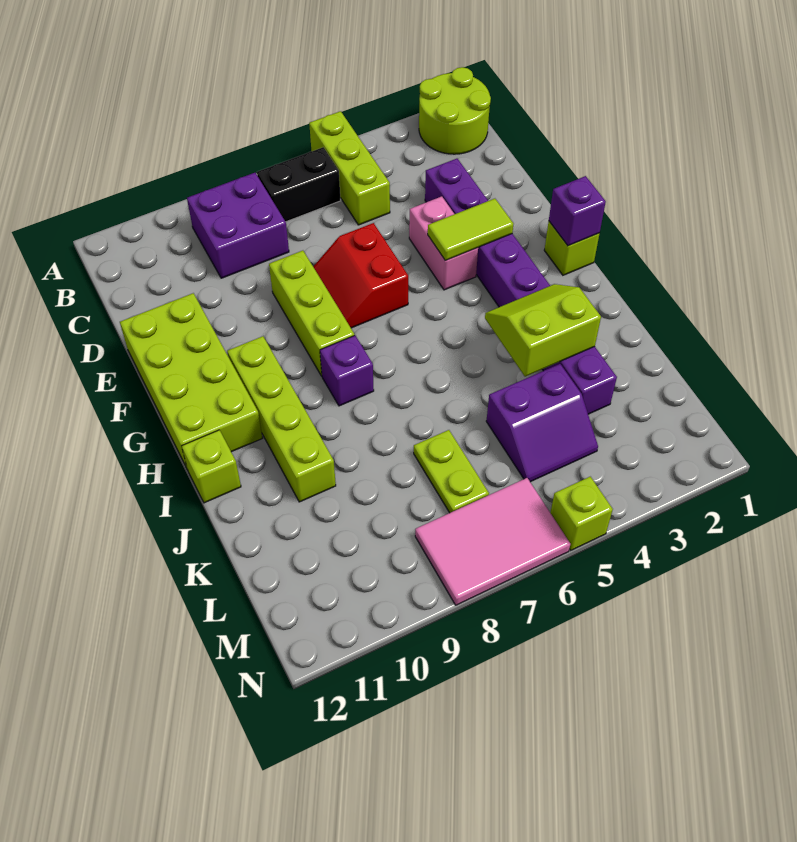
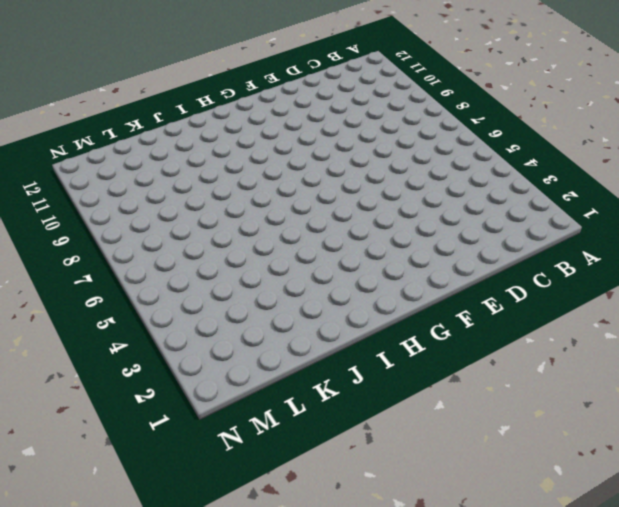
none -> lime 2x2 round brick [419,67,491,154]
none -> lime 1x3 brick [309,111,390,225]
none -> black 1x2 brick [257,147,341,222]

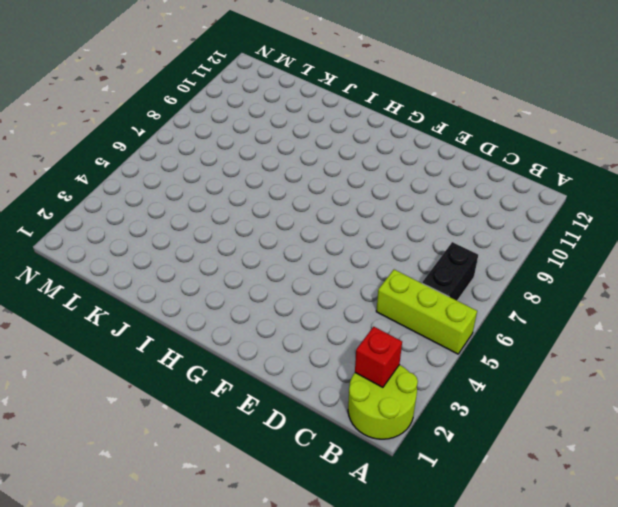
red 1x1 brick [355,327,402,387] -> none
none -> purple 2x2 brick [187,173,289,278]
none -> purple 1x8 brick [425,159,617,414]
none -> pink 1x2 brick [409,196,478,290]

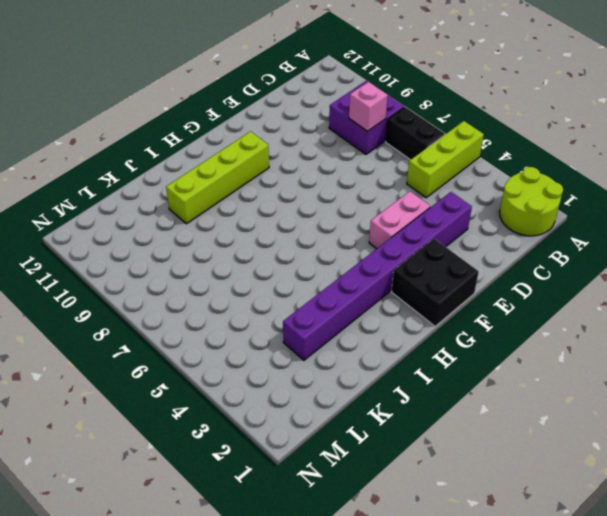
pink 1x1 brick [349,82,388,131] -> none
black 2x2 brick [391,239,479,326] -> lime 1x1 brick [544,222,600,275]
none -> red 2x2 slope [313,223,408,328]
none -> lime 1x3 brick [269,251,354,376]
none -> lime 2x4 brick [120,293,262,470]

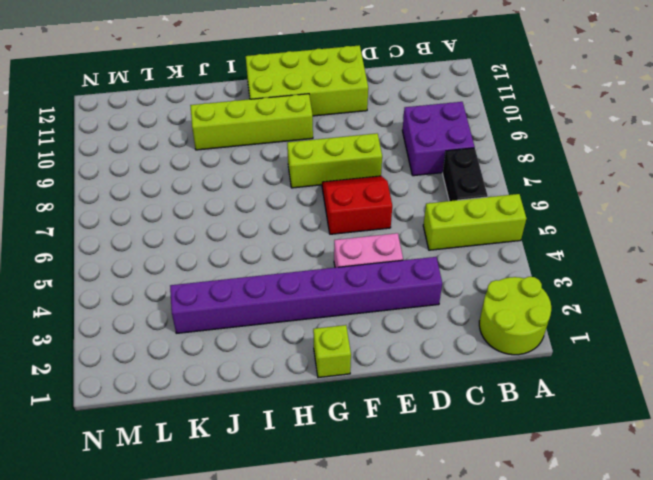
none -> purple 1x1 brick [320,335,374,406]
none -> lime 1x1 brick [182,430,241,503]
none -> purple 2x2 slope [486,364,598,482]

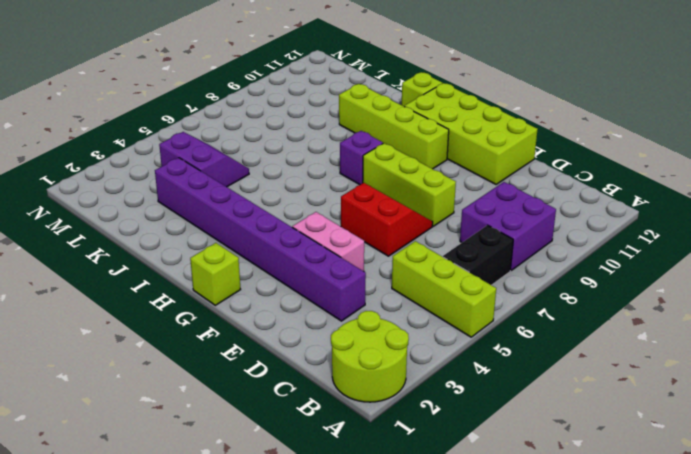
purple 2x2 slope [159,132,249,187] -> purple 2x2 slope turned to [486,364,598,482]
none -> lime 1x2 plate [414,430,489,513]
none -> pink 2x3 tile [415,478,570,605]
none -> lime 1x1 brick [550,477,613,550]

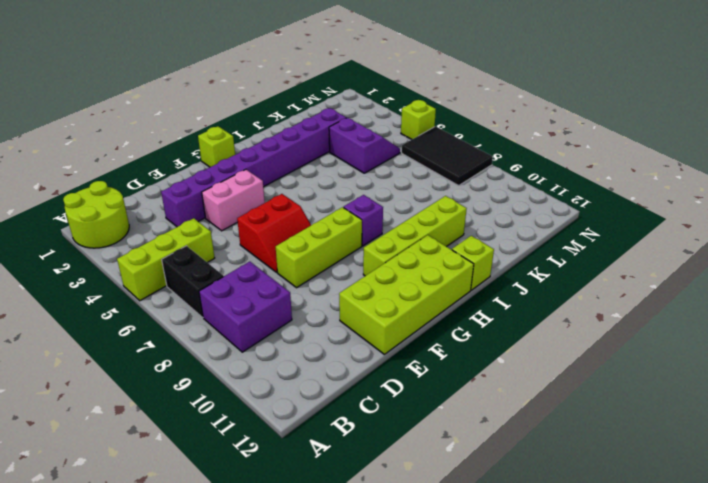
black 2x3 tile [402,127,493,186] -> pink 2x3 tile [415,478,570,605]
none -> lime 1x2 plate [414,430,489,513]
none -> lime 1x2 tile [428,199,513,260]
none -> purple 1x1 brick [549,176,606,246]

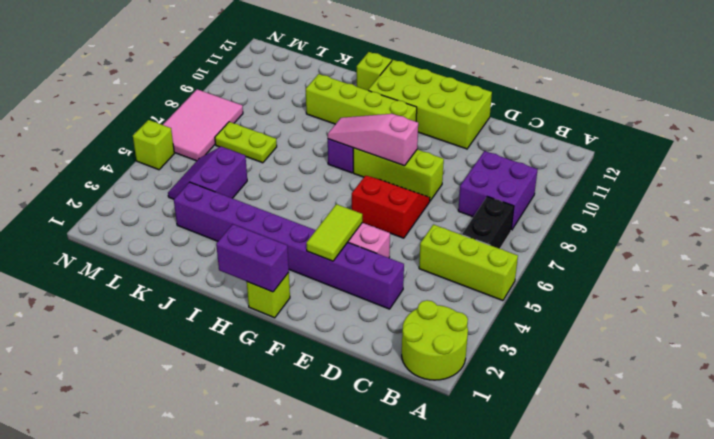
pink 1x3 slope [328,114,418,166] -> none
purple 1x2 brick [216,224,289,292] -> purple 1x1 brick [549,176,606,246]
none -> lime 2x2 slope [485,284,601,377]

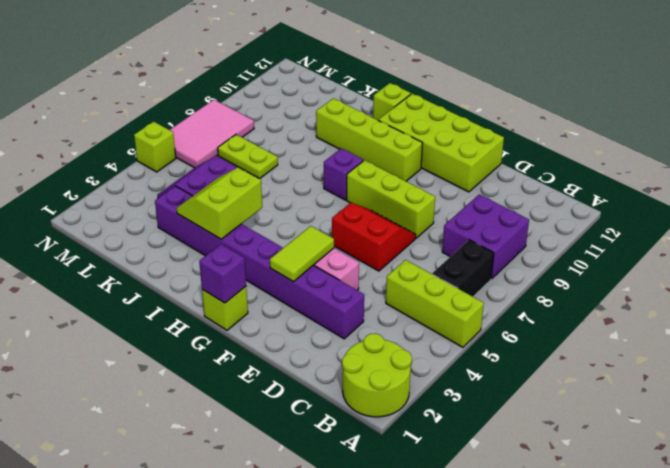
lime 2x2 slope [176,167,262,239] -> lime 2x2 slope turned to [485,284,601,377]

